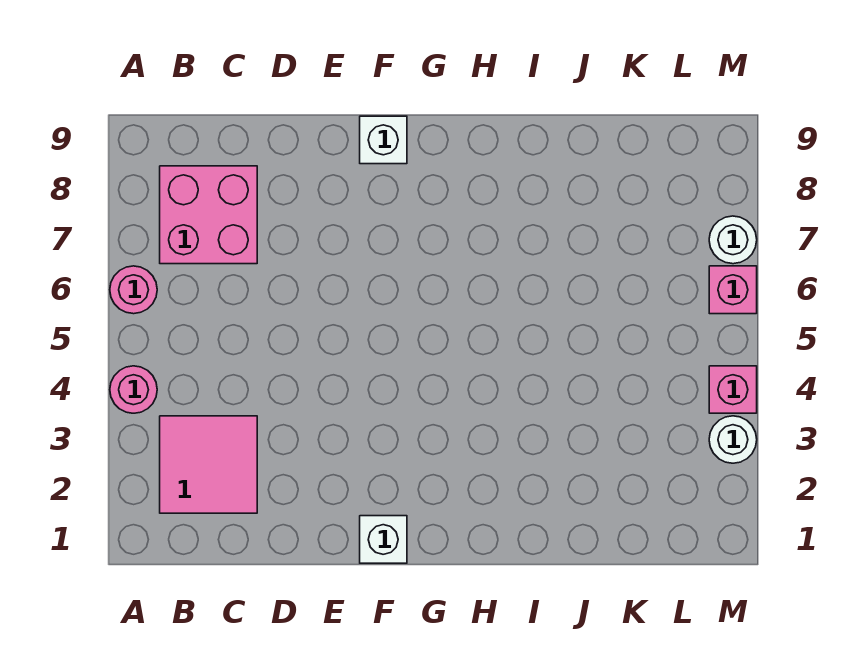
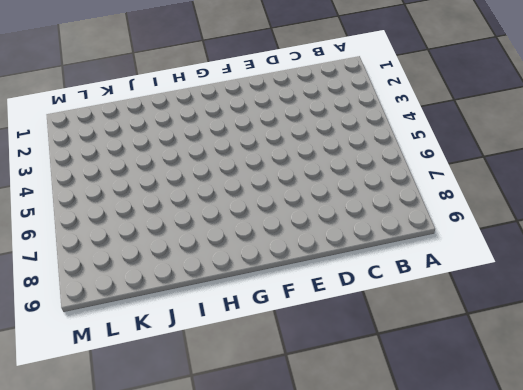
none -> pink 1x1 round brick [110,366,157,413]
none -> pink 1x1 round brick [110,266,157,314]

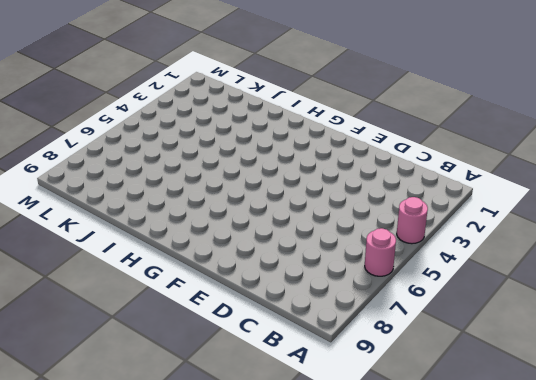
none -> pink 2x2 tile [160,416,257,513]
none -> pink 2x2 brick [160,166,257,264]

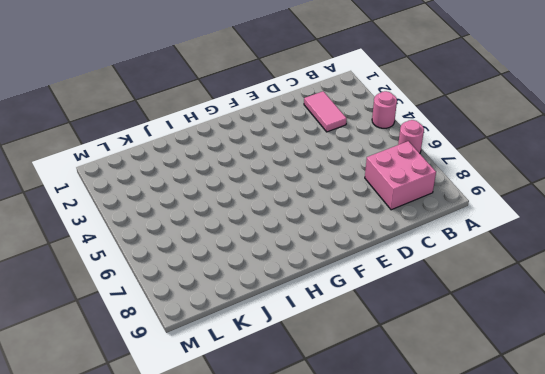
pink 1x2 tile [304,91,347,132] -> pink 2x2 tile [160,416,257,513]
none -> white 1x1 brick [360,516,407,563]
none -> white 1x1 brick [360,116,407,164]

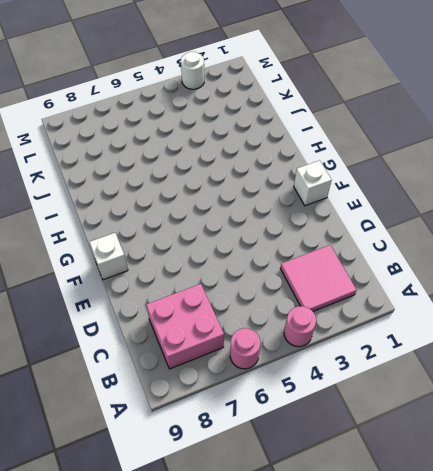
none -> pink 1x1 brick [709,366,757,413]
none -> pink 1x1 brick [709,266,757,314]

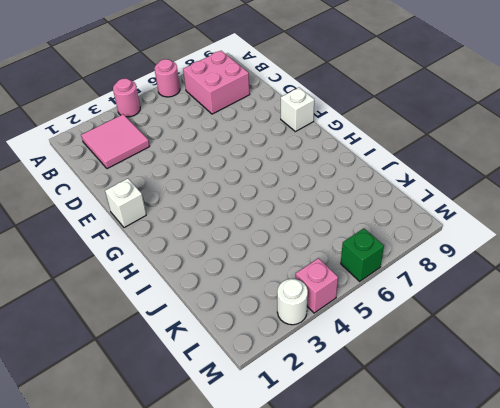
green 1x1 brick [341,229,384,281] -> pink 1x1 brick [709,266,757,314]
none -> white 1x1 round brick [709,216,757,264]

